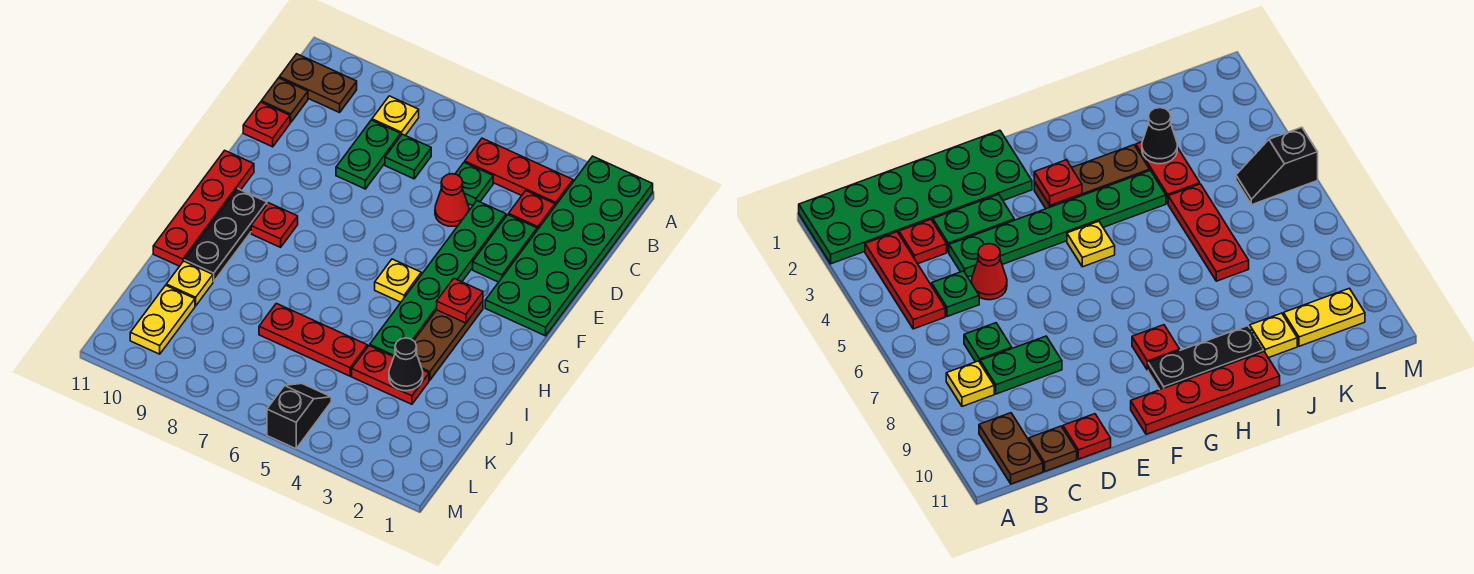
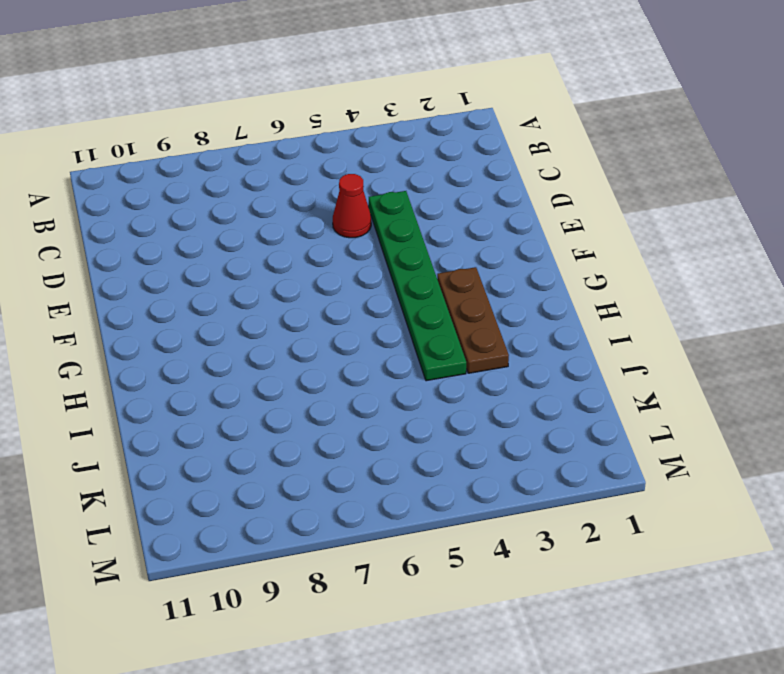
none -> green 2x6 plate [485,156,653,336]
none -> red 1x3 plate [465,138,573,206]
none -> yellow 1x1 plate [372,96,419,135]

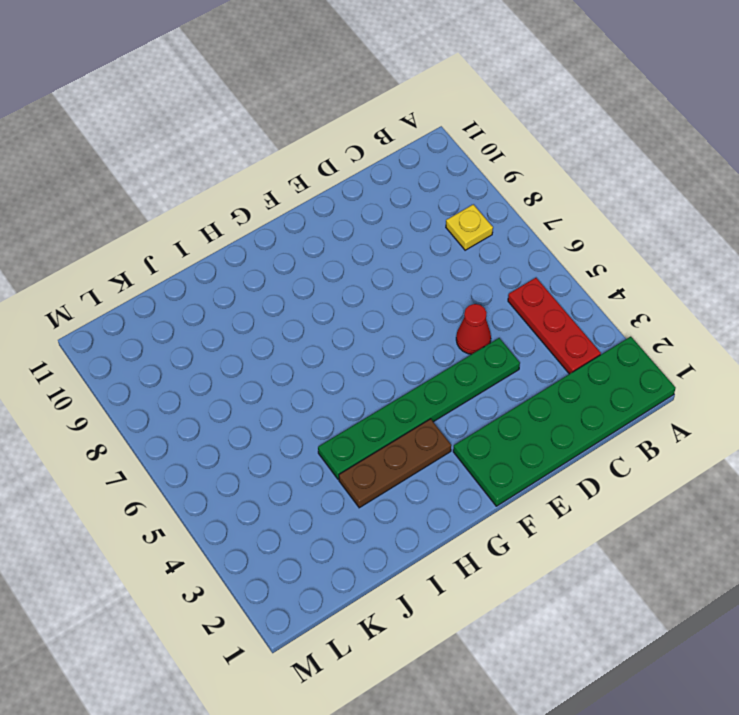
none -> brown 1x2 plate [279,54,357,113]
none -> red 1x1 plate [509,191,555,230]
none -> green 1x1 plate [455,162,493,206]

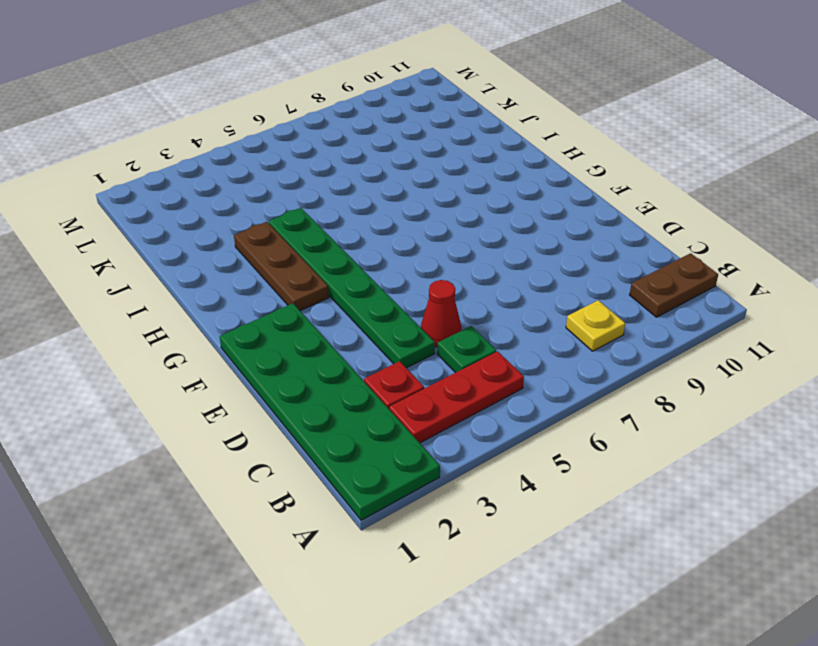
none -> green 1x1 plate [385,134,431,179]
none -> green 1x2 plate [336,120,401,189]
none -> brown 1x1 plate [261,78,308,123]

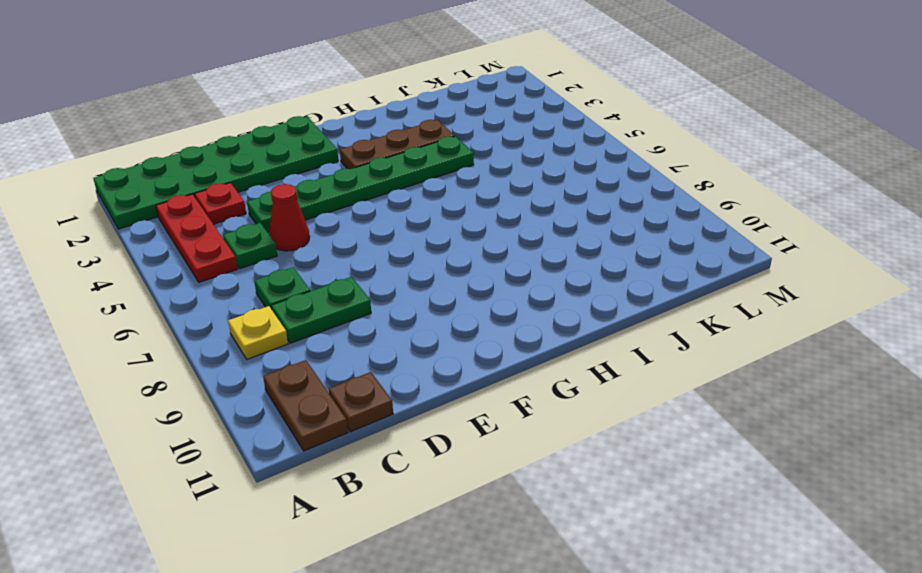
none -> green 1x2 plate [473,215,537,282]
none -> red 1x1 plate [243,102,290,147]
none -> red 1x4 plate [153,150,254,266]

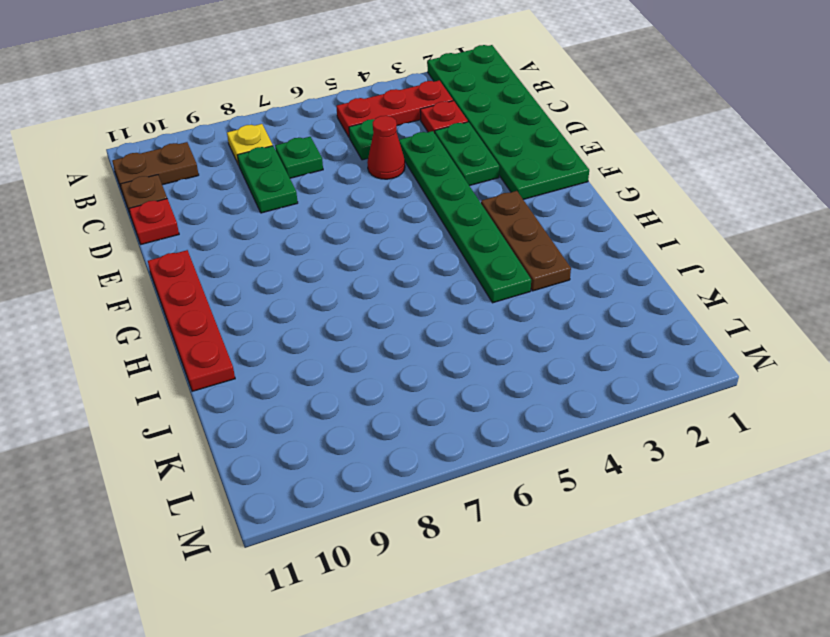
none -> yellow 1x1 plate [375,259,421,302]
none -> red 1x1 plate [251,203,298,247]
none -> black 1x3 plate [184,189,267,282]

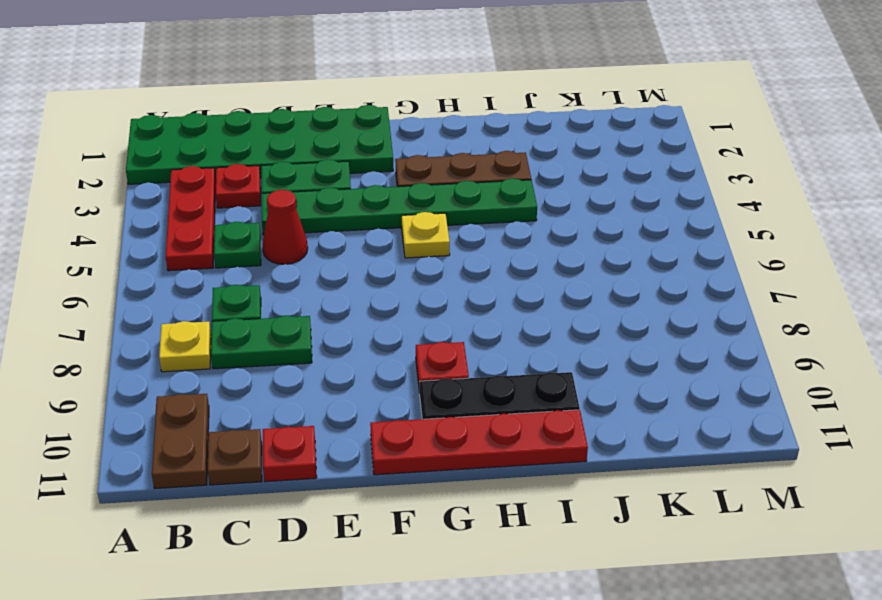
none -> red 1x2 plate [352,346,429,404]
none -> red 1x3 plate [259,303,367,376]
none -> yellow 1x1 plate [166,261,213,306]

